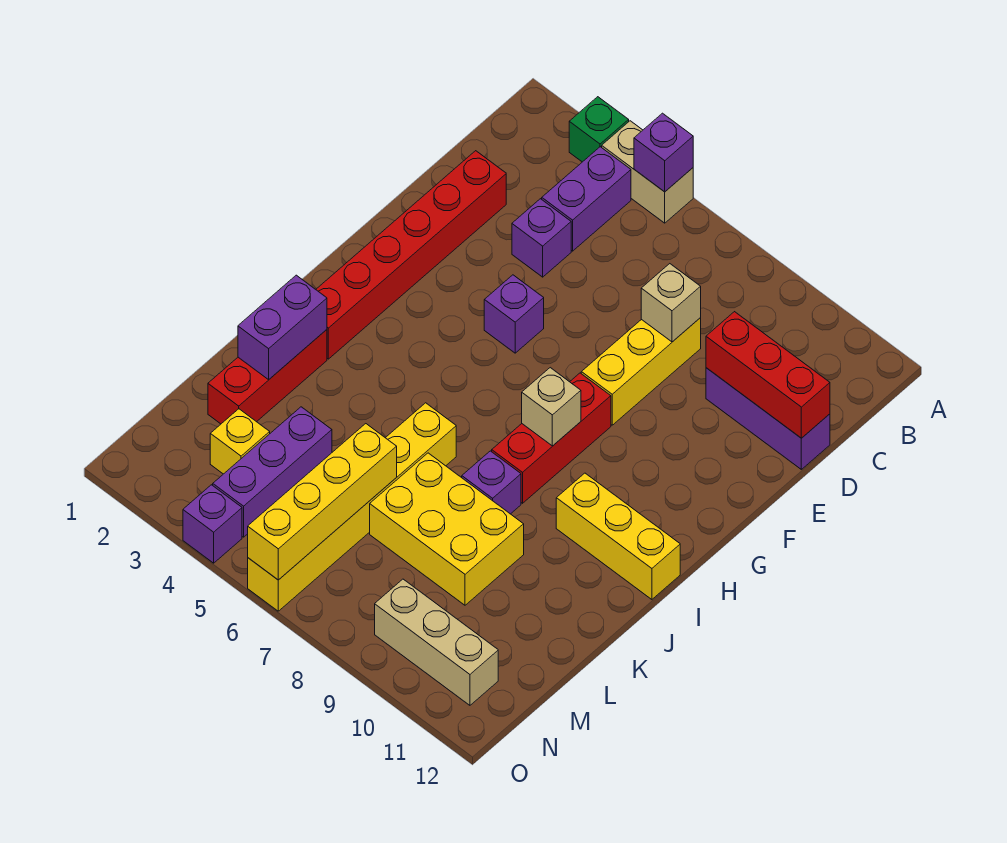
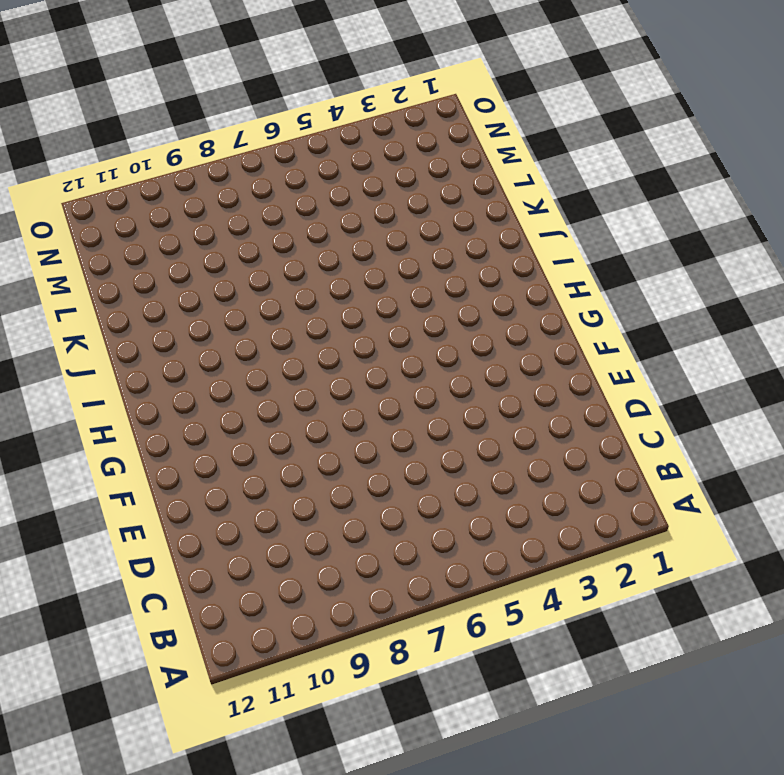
none -> green 1x1 brick [569,97,629,162]
none -> tan 1x2 brick [602,121,693,223]
none -> purple 1x2 brick [542,147,631,251]

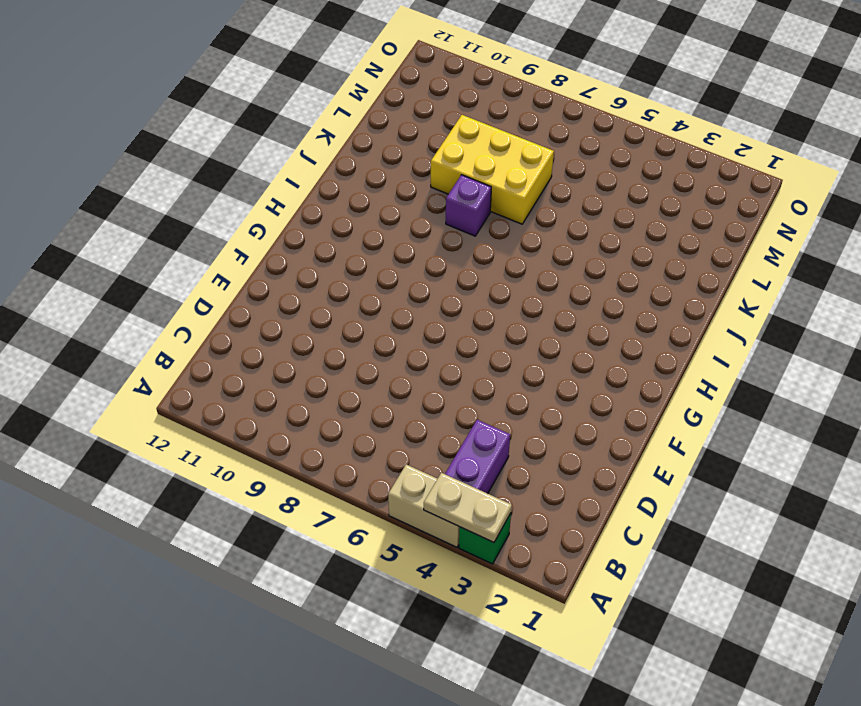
tan 1x2 plate [424,473,512,542] -> none
none -> red 1x6 brick [316,151,506,359]
none -> purple 1x1 brick [512,199,571,277]
none -> yellow 1x3 brick [581,318,701,425]

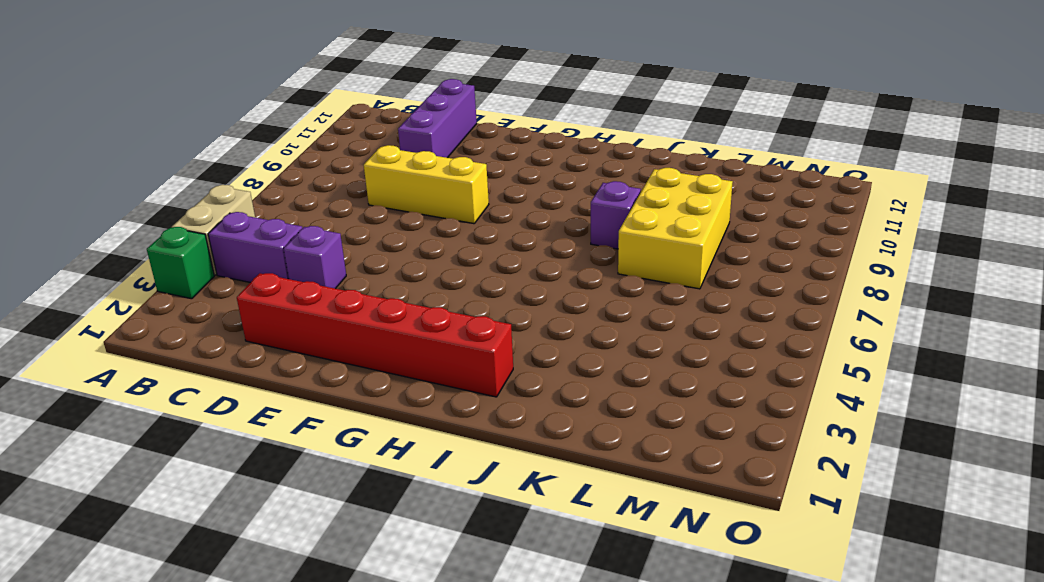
none -> purple 1x1 brick [484,275,544,353]
none -> red 1x3 brick [492,373,611,503]
none -> yellow 1x3 brick [556,473,680,599]

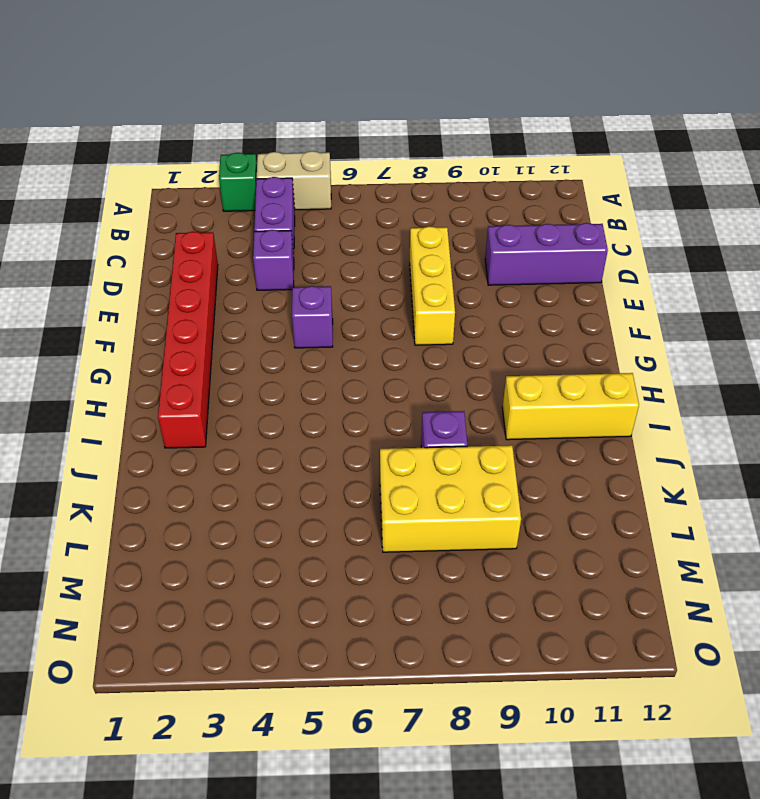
none -> red 1x3 brick [492,373,611,503]
none -> red 1x3 brick [208,330,327,424]
none -> yellow 1x6 brick [248,403,456,611]

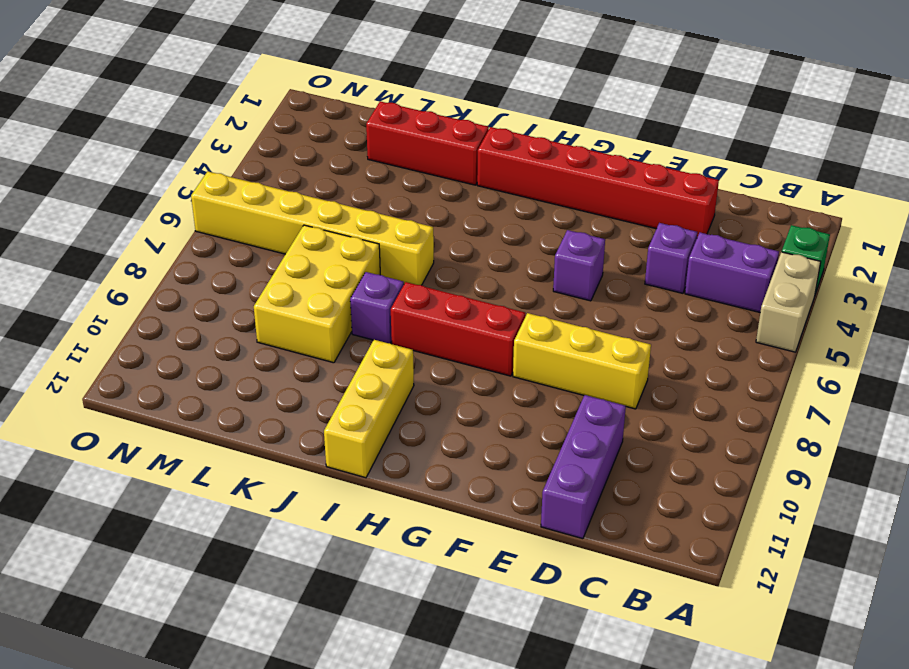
none -> purple 1x3 brick [213,407,332,537]
none -> yellow 1x1 brick [210,409,270,474]
none -> tan 1x3 brick [375,579,498,705]

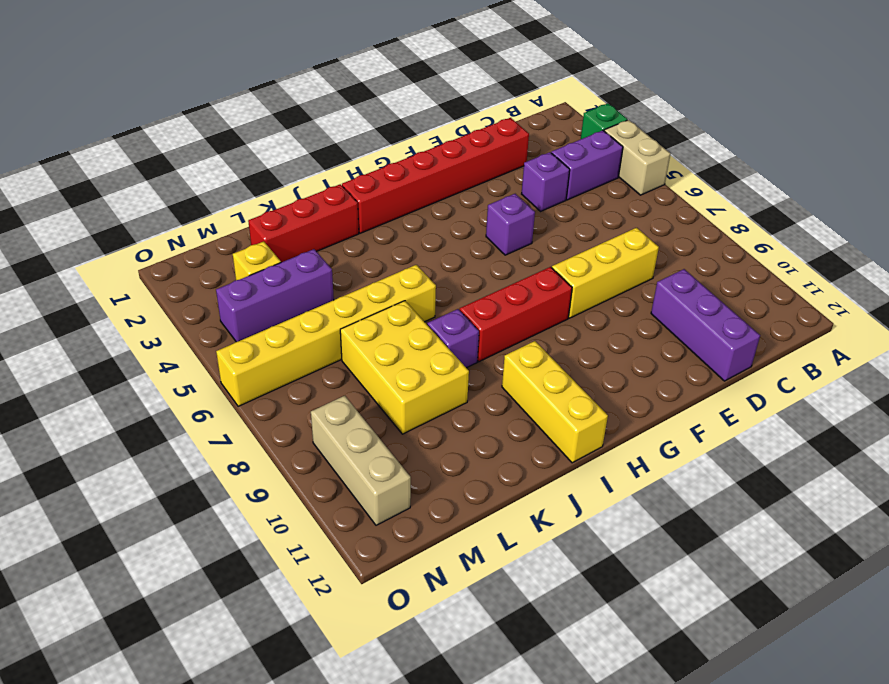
none -> purple 1x1 brick [183,485,242,563]
none -> purple 1x1 brick [634,113,693,192]
none -> tan 1x1 brick [641,264,701,342]

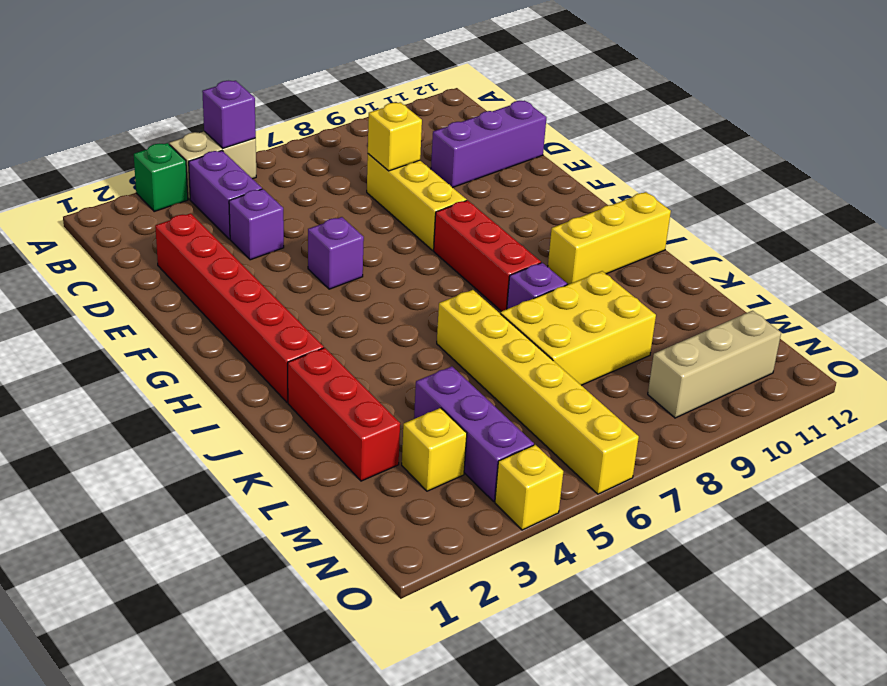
yellow 1x1 brick [368,102,422,171] -> tan 1x1 brick [641,264,701,342]
yellow 1x1 brick [495,445,563,530] -> purple 1x1 brick [183,485,242,563]
none -> red 1x3 brick [706,312,830,438]
none -> tan 1x1 brick [522,368,581,446]
none -> purple 1x2 brick [238,275,327,380]

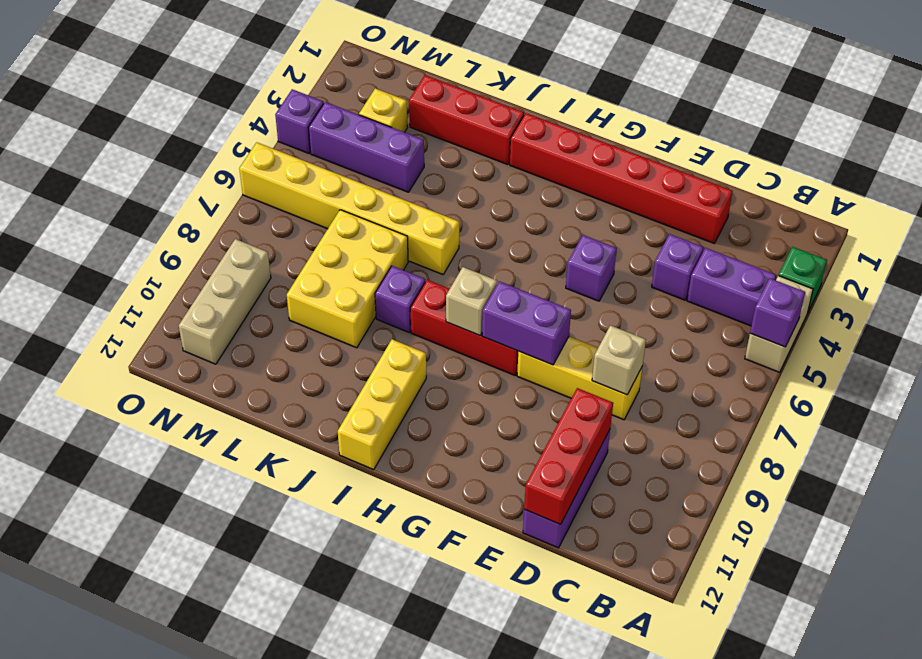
purple 1x2 brick [482,281,571,365] -> purple 1x2 brick moved to [238,275,327,380]
none -> yellow 1x4 brick [248,424,397,580]

